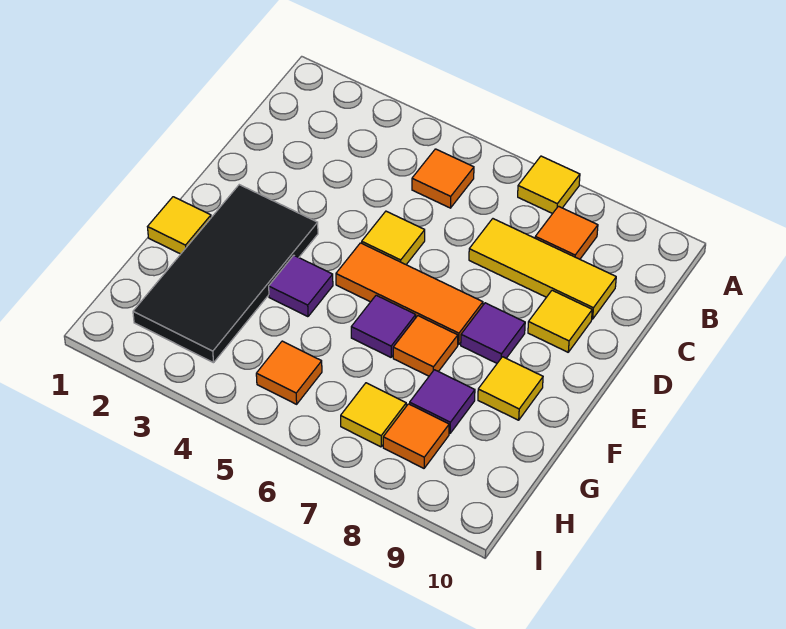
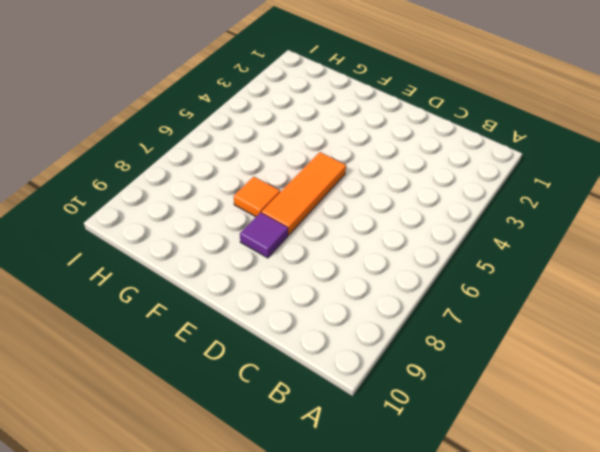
none -> yellow 1x1 tile [518,156,580,214]
none -> orange 1x1 tile [412,149,474,208]
none -> orange 1x1 tile [535,206,598,259]

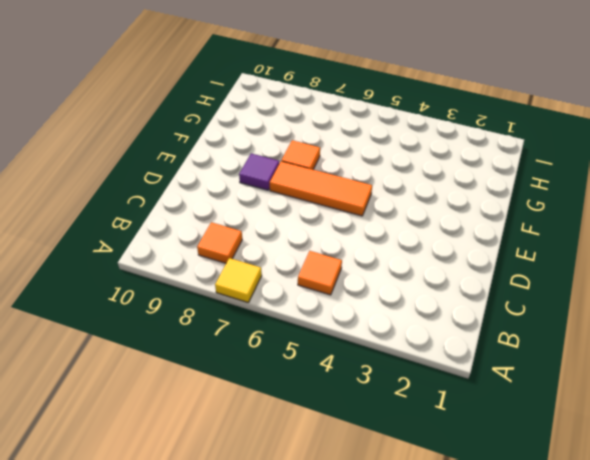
none -> yellow 1x3 tile [469,219,616,319]
none -> yellow 1x1 tile [362,211,425,264]
none -> yellow 1x1 tile [528,290,592,352]

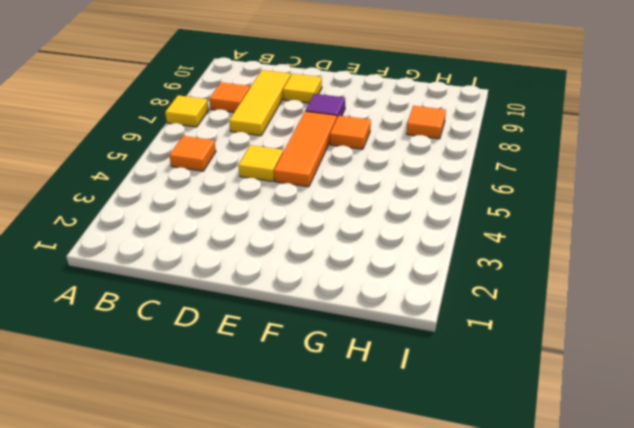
none -> black 2x4 tile [133,185,318,363]
none -> yellow 1x1 tile [148,197,211,254]
none -> purple 1x1 tile [269,255,333,317]

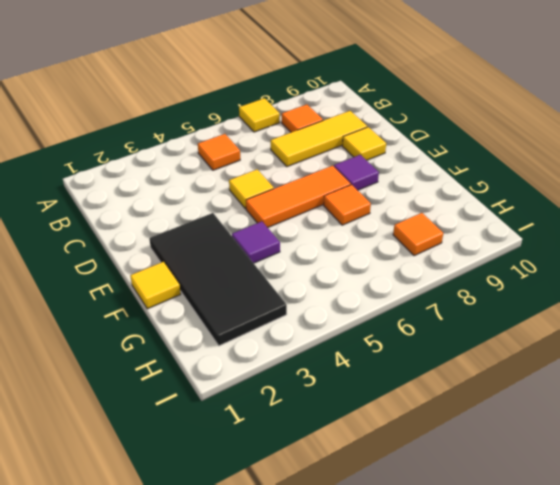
none -> purple 1x1 tile [351,295,416,357]
none -> yellow 1x1 tile [478,357,543,420]
none -> purple 1x1 tile [410,370,475,433]

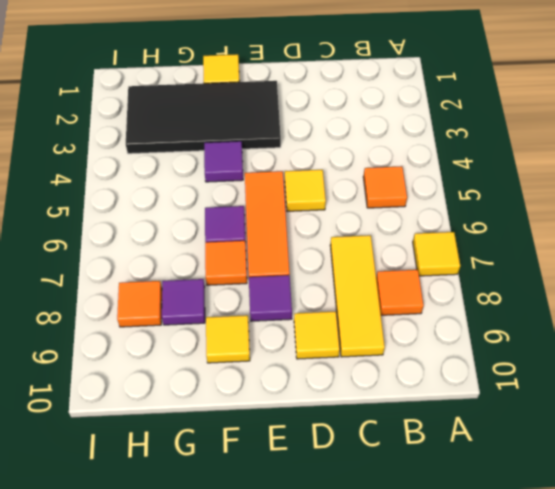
none -> orange 1x1 tile [256,341,322,404]
none -> yellow 1x1 tile [341,383,406,447]

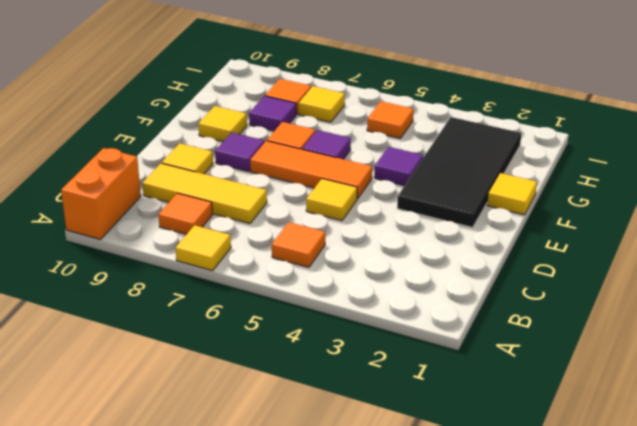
orange 1x2 brick [61,148,141,240] -> none

